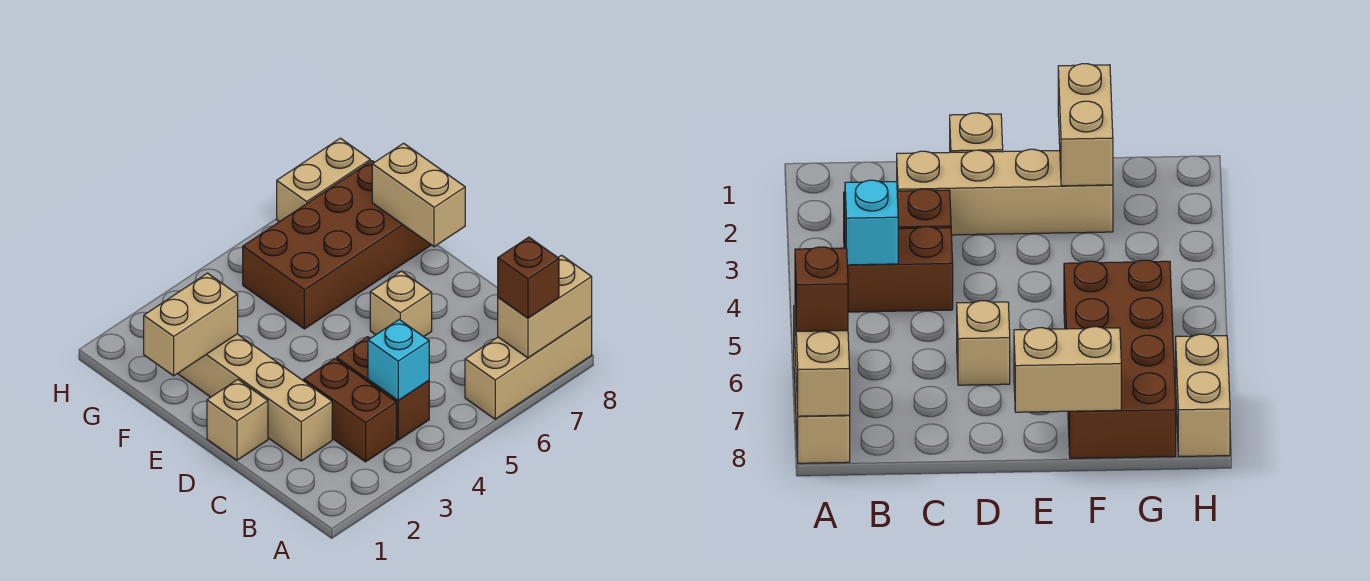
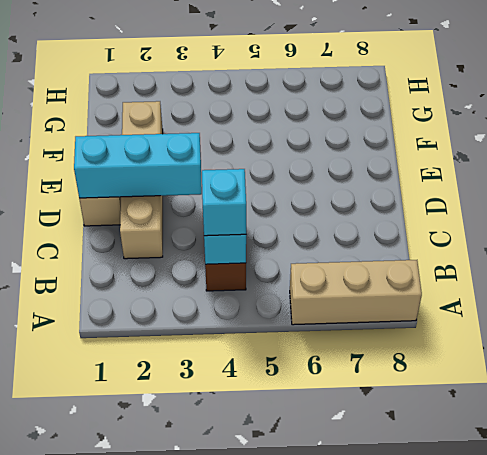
cyan 1x1 brick [202,169,246,236] -> none
cyan 1x3 brick [74,133,202,198] -> none
none -> brown 1x2 brick [304,359,397,462]
none -> tan 1x1 brick [370,271,432,337]
none -> brown 2x4 brick [243,161,431,329]

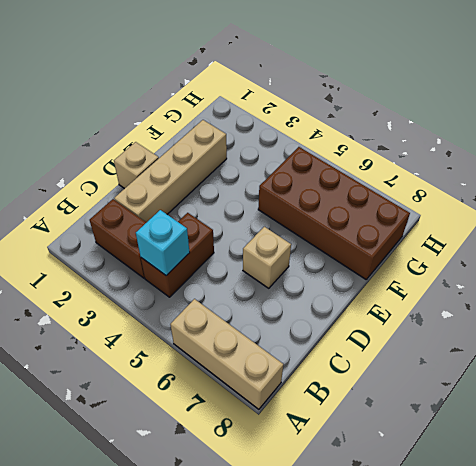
brown 1x2 brick [90,199,146,278] -> brown 1x2 brick turned to [304,359,397,462]
none -> tan 1x2 brick [277,138,370,222]
none -> tan 1x2 brick [498,255,592,358]
none -> tan 1x2 brick [372,143,465,247]

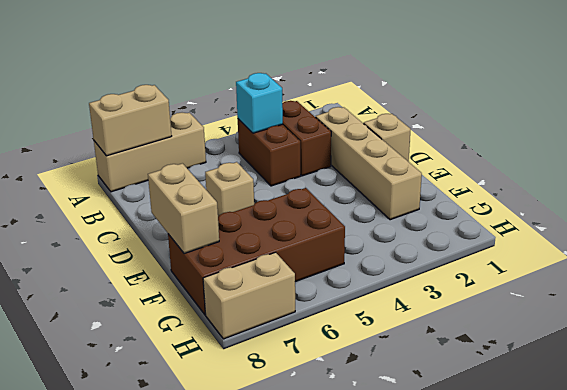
none -> tan 1x2 brick [144,273,238,376]
none -> brown 1x1 brick [498,237,559,318]

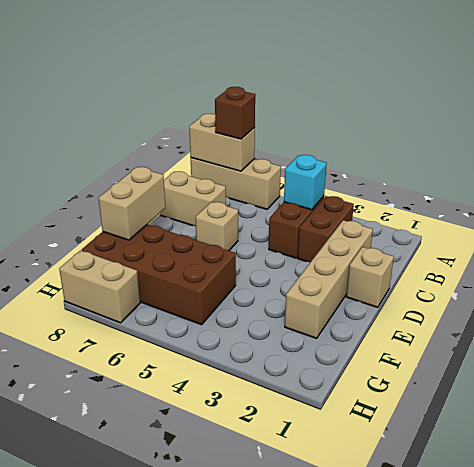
tan 1x2 brick [160,171,226,226] -> tan 1x2 brick moved to [144,273,238,376]

